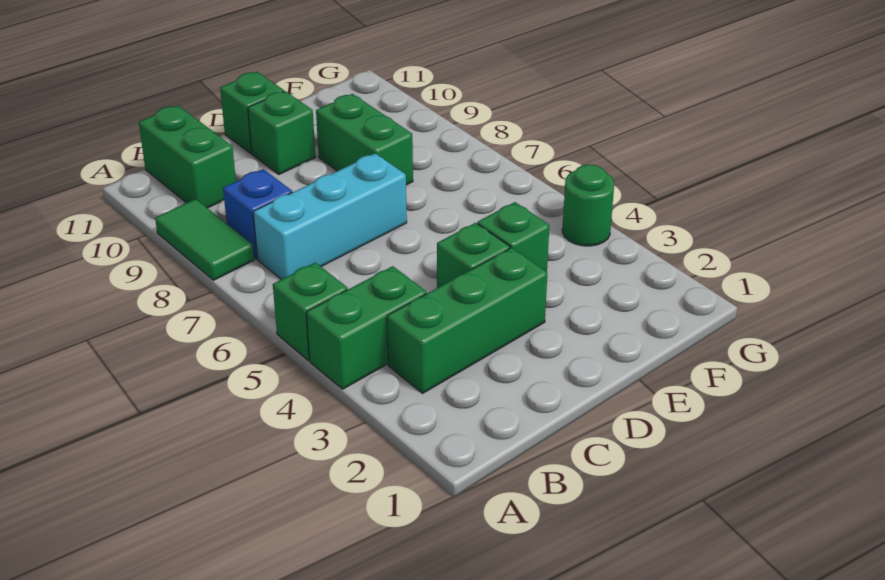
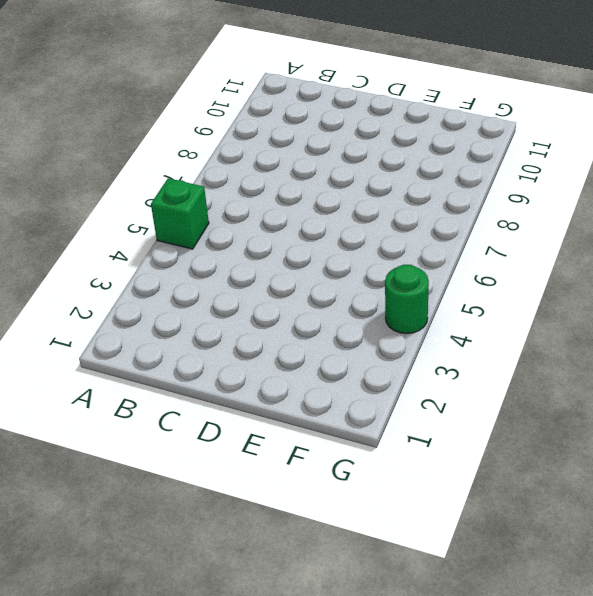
none -> green 1x2 brick [306,266,427,389]
none -> green 1x2 tile [155,199,254,280]
none -> green 1x3 brick [387,248,547,393]

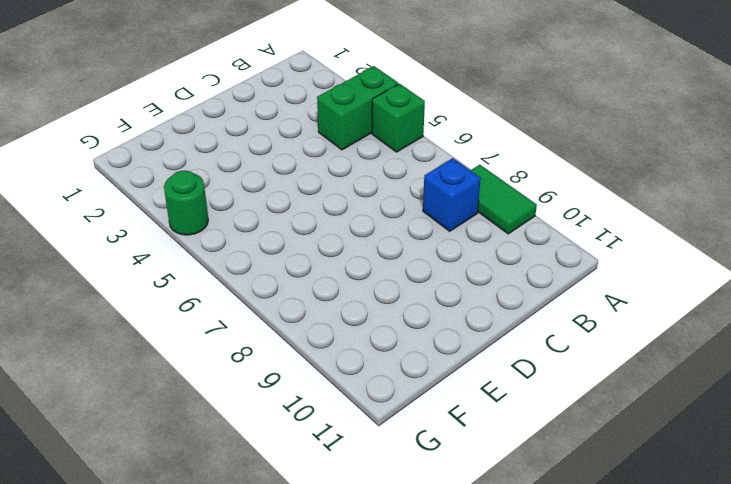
none -> green 1x3 brick [387,248,547,393]
none -> cyan 1x3 brick [253,153,407,279]
none -> green 1x2 brick [139,105,236,208]

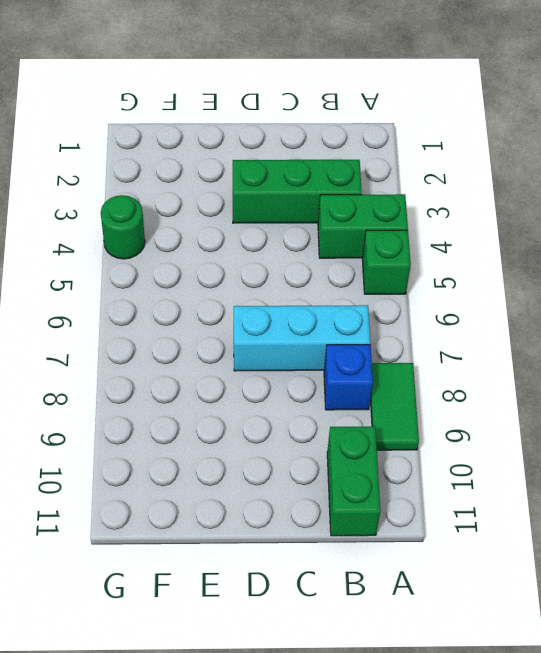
none -> green 1x1 brick [437,223,510,288]
none -> green 1x1 brick [248,91,315,174]
none -> green 1x1 brick [220,72,284,153]

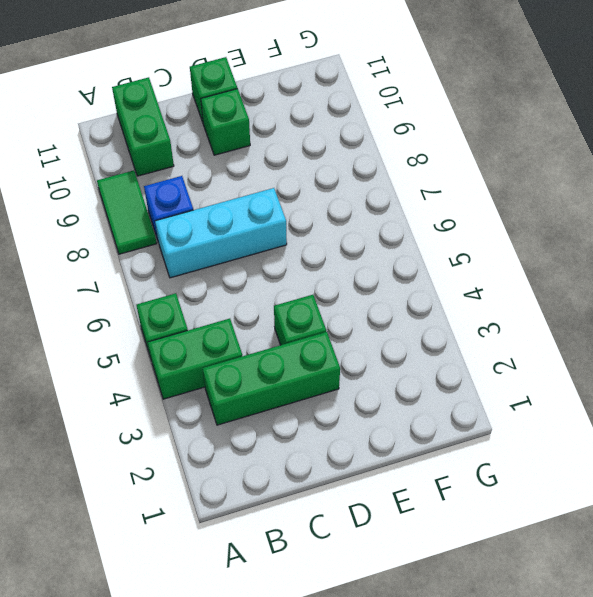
none -> green 1x1 brick [477,202,549,272]
none -> green 1x2 brick [316,94,413,185]
none -> green 1x1 round brick [562,165,614,246]

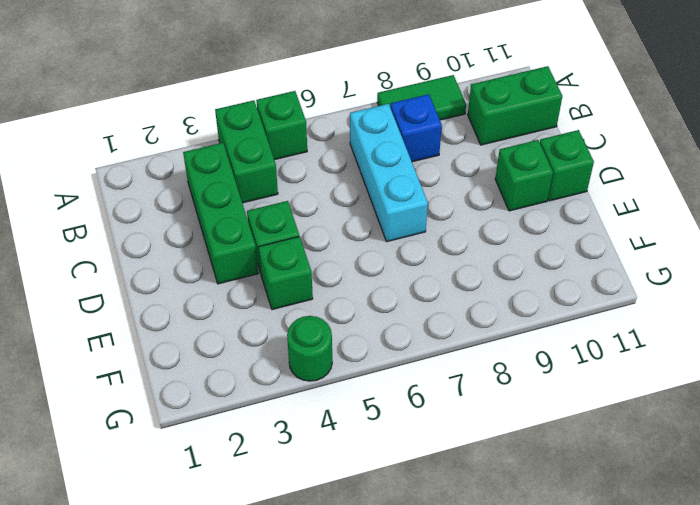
none -> green 1x2 brick [316,94,413,185]

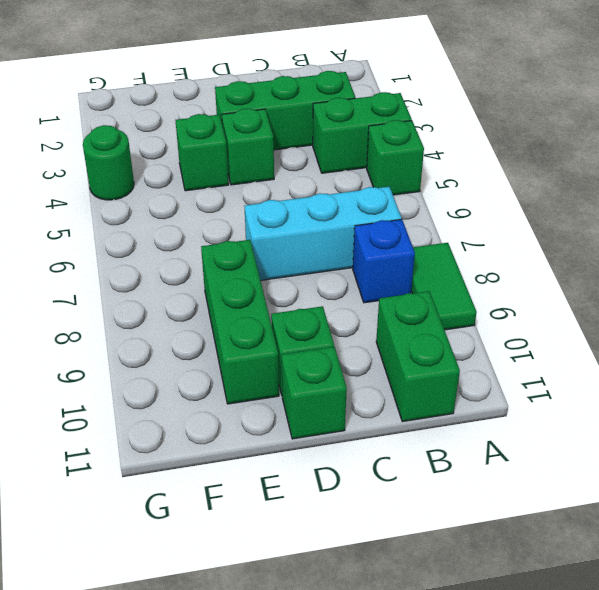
green 1x3 brick [201,240,279,404] -> green 1x2 brick [316,94,413,185]

